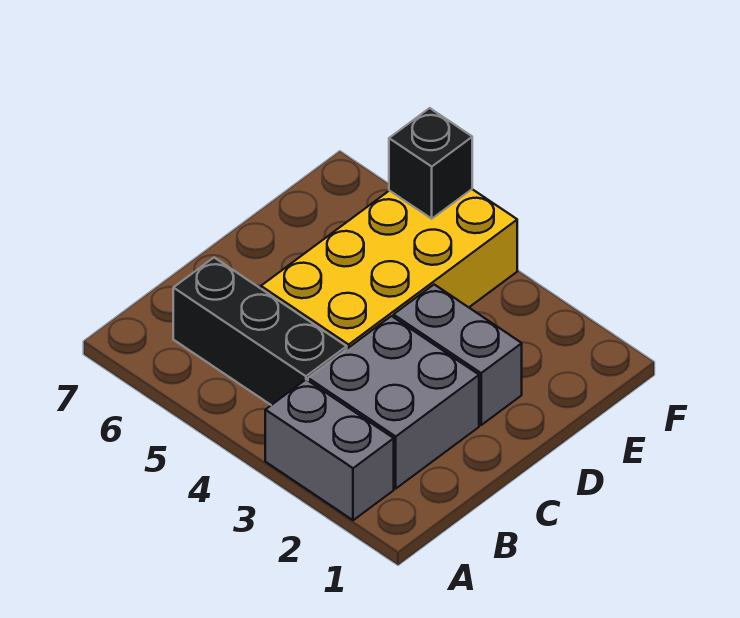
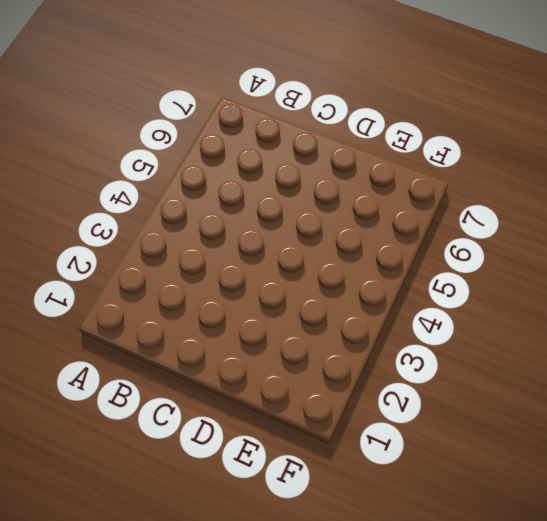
none -> grey 1x2 brick [265,380,394,520]
none -> grey 2x2 brick [308,316,479,488]

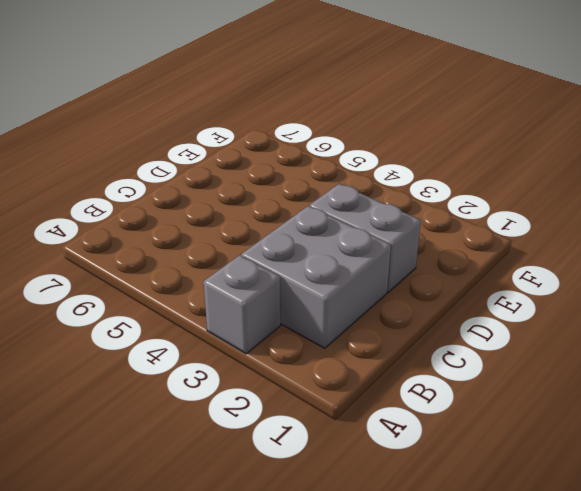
grey 1x1 brick [204,255,280,354] -> grey 1x2 brick [265,380,394,520]
none -> black 1x3 brick [173,258,347,405]
none -> yellow 2x4 brick [261,189,517,349]

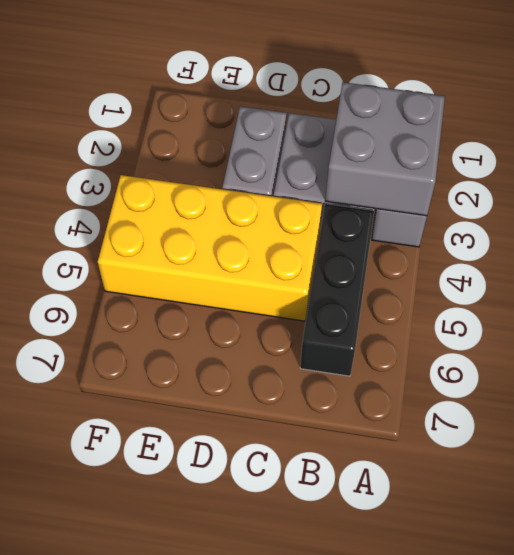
grey 2x2 brick [325,82,445,216] -> none
none -> black 1x1 brick [389,108,472,219]

